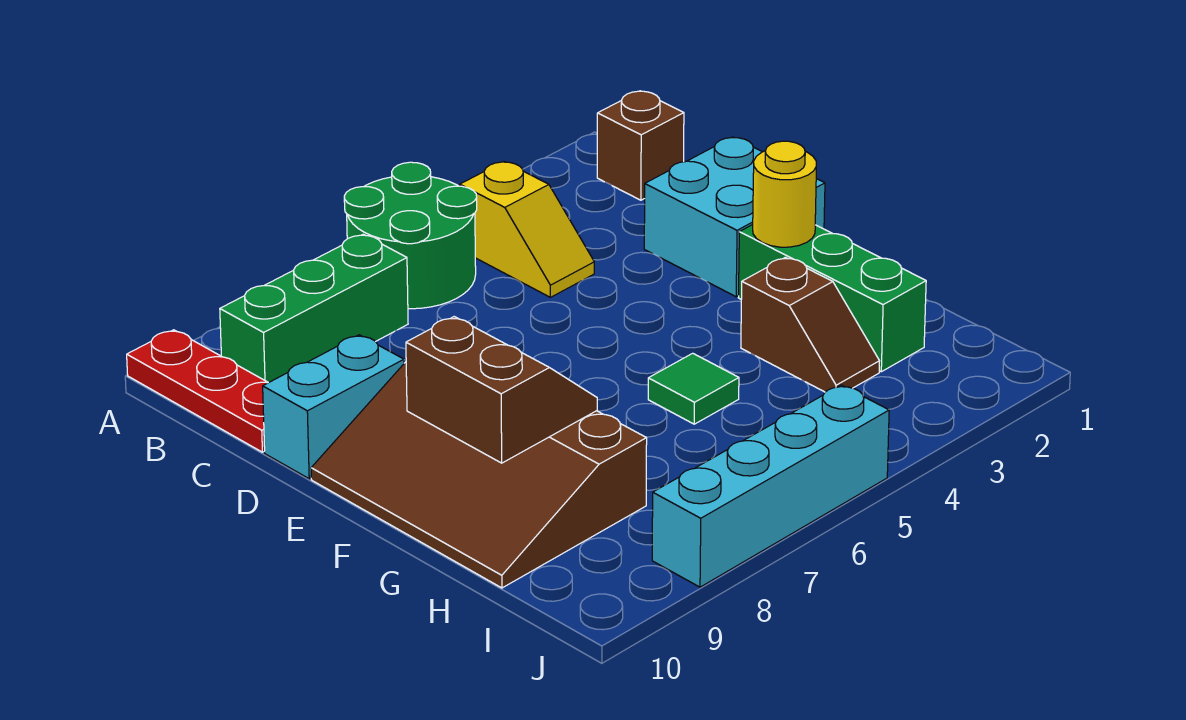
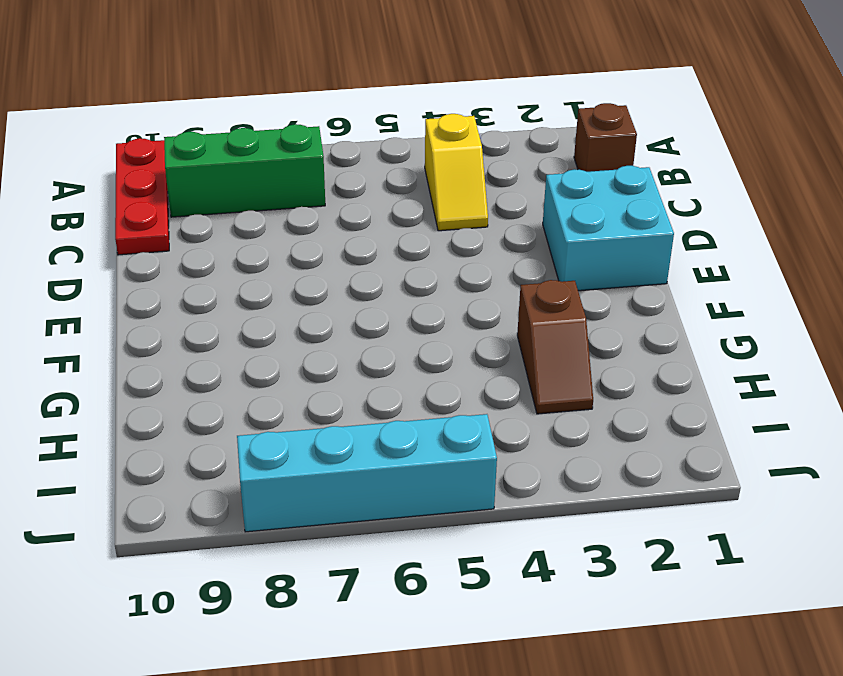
none -> green 2x2 round brick [344,162,477,309]
none -> cyan 1x2 brick [263,335,404,479]
none -> brown 3x4 slope [311,362,647,588]

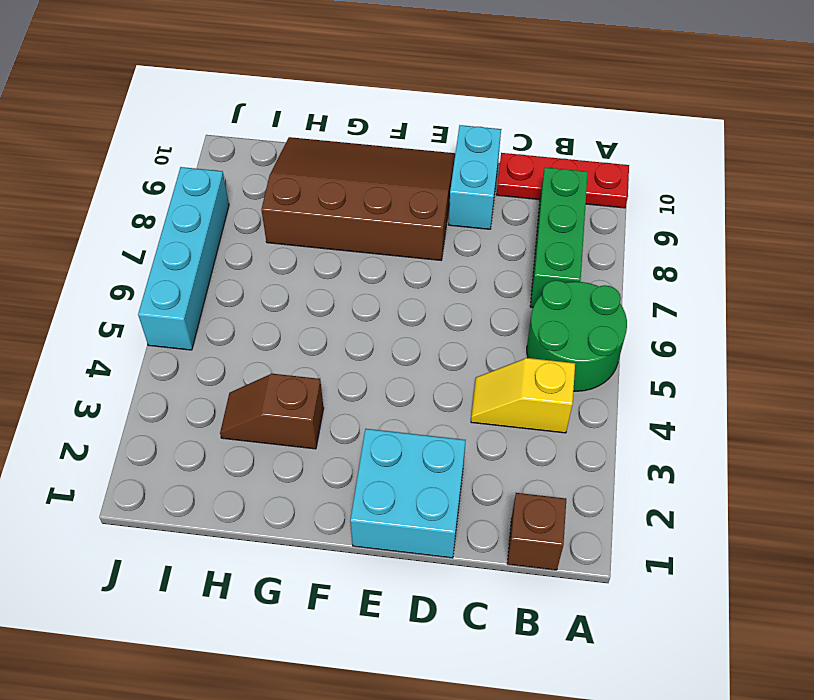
none -> green 1x3 brick [738,225,926,372]
none -> green 1x1 tile [648,353,739,424]
none -> yellow 1x1 round brick [753,141,816,247]

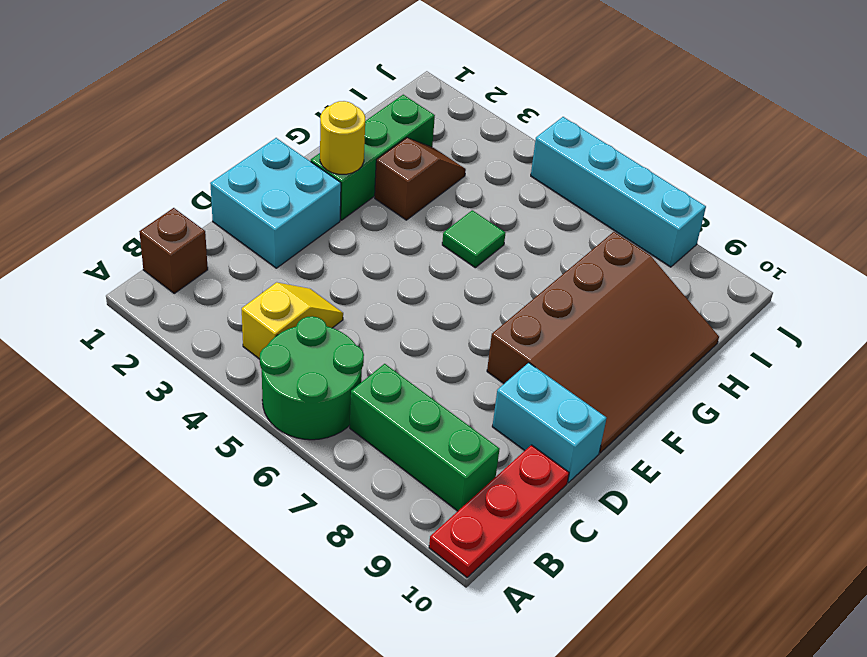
none -> brown 2x2 slope [406,317,597,463]

